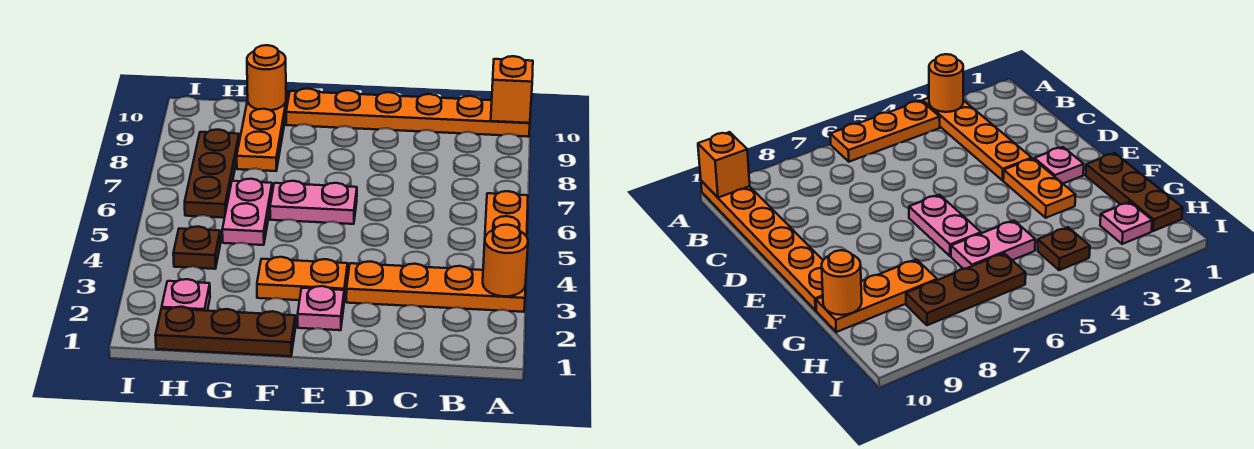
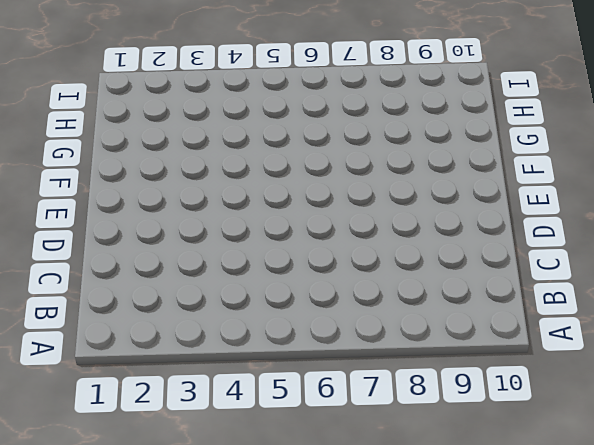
none -> orange 1x4 plate [346,261,525,312]
none -> orange 1x3 plate [485,191,528,237]
none -> orange 1x6 plate [286,89,530,137]

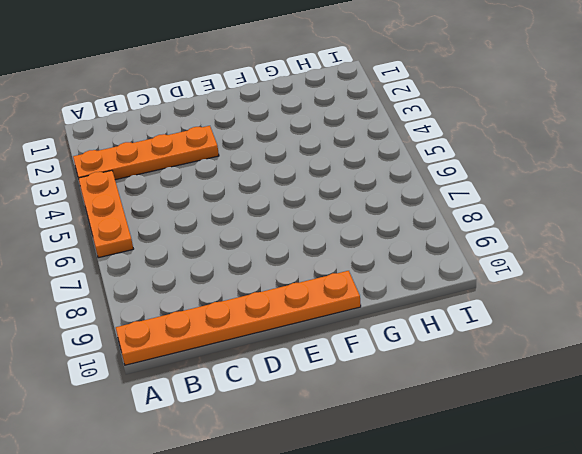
none -> pink 1x1 plate [298,286,344,330]
none -> orange 1x2 plate [257,257,348,300]
none -> pink 1x2 plate [270,181,357,224]

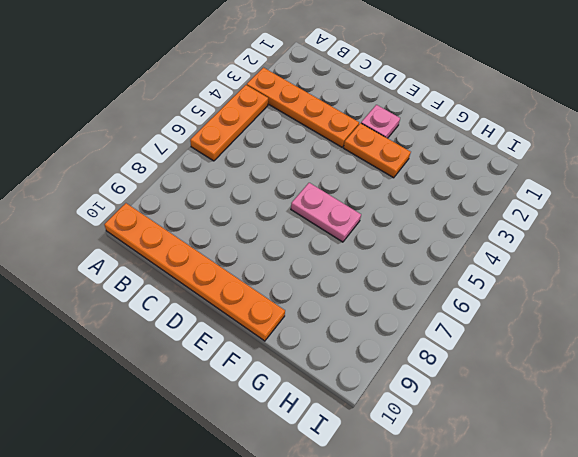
none -> brown 1x3 plate [155,307,295,356]
none -> pink 1x2 plate [222,179,272,245]
none -> orange 1x3 plate [237,91,288,171]

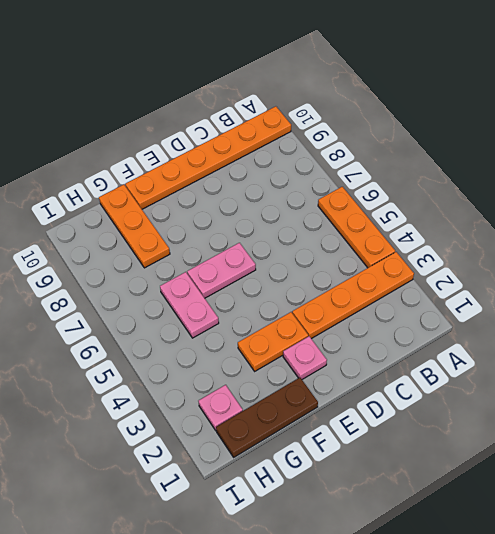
none -> brown 1x1 plate [173,227,220,269]
none -> brown 1x3 plate [185,130,239,218]
none -> orange 1x1 round brick [483,225,528,296]

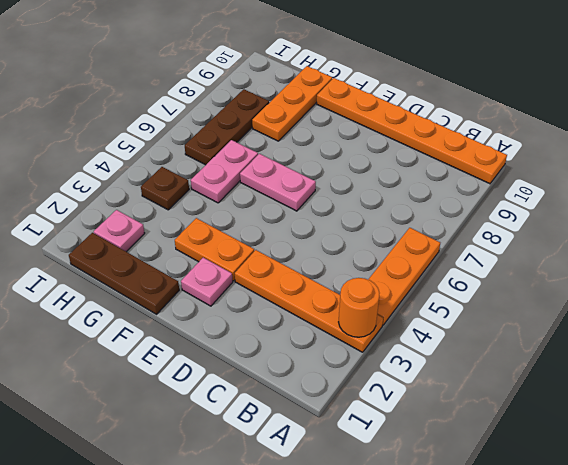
none -> orange 1x1 brick [491,56,533,123]
none -> orange 1x1 round brick [247,45,286,110]

